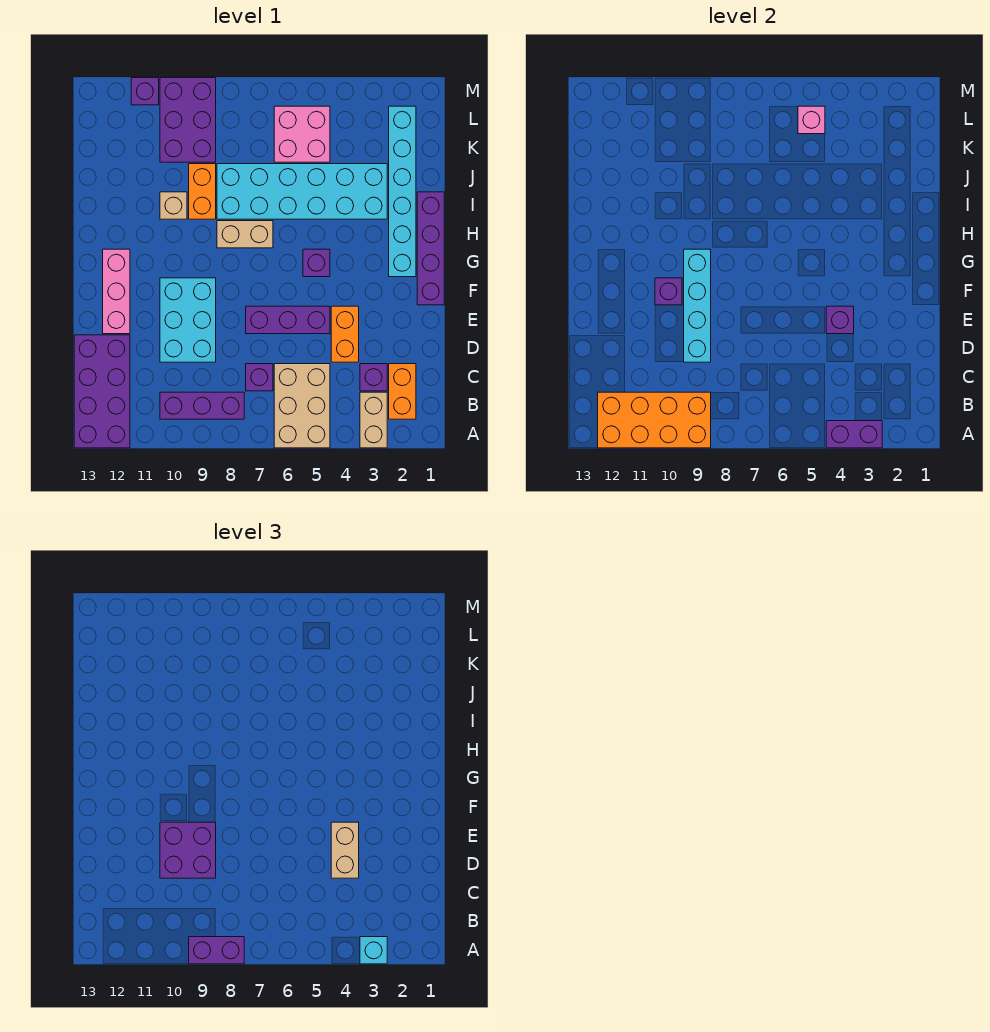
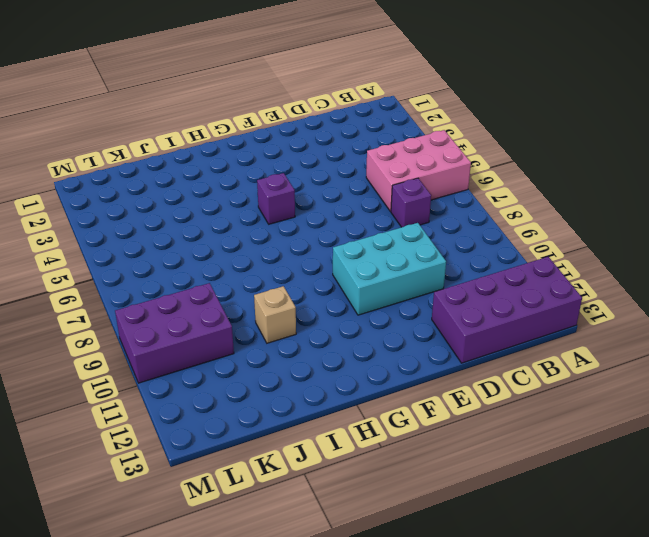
pink 2x3 brick [366,130,471,212] -> tan 2x3 brick [274,364,330,448]
none -> tan 1x2 brick [360,392,387,448]
none -> orange 1x2 brick [389,364,416,419]
none -> purple 1x3 brick [160,392,244,419]
none -> purple 1x1 brick [360,364,387,391]

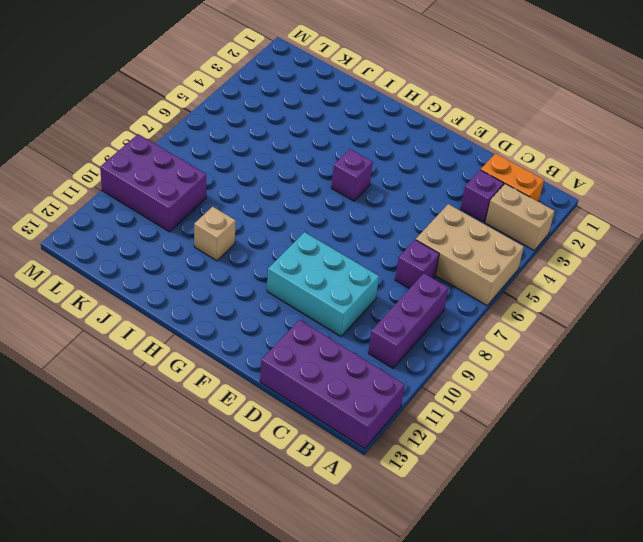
none -> orange 1x2 brick [331,306,359,362]
none -> purple 1x3 brick [246,306,330,334]
none -> pink 1x3 brick [103,249,130,334]
none -> purple 1x4 brick [417,192,444,305]

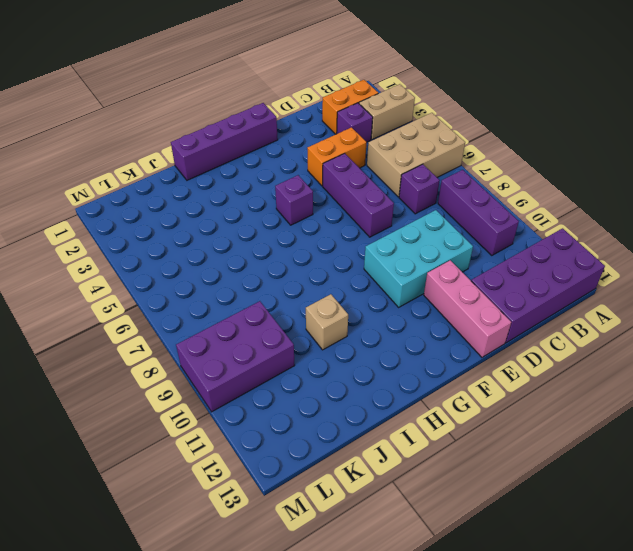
pink 1x3 brick [424,260,511,357] -> pink 1x3 brick turned to [103,249,130,334]
none -> cyan 1x6 brick [389,106,416,277]
none -> tan 1x2 brick [217,221,273,248]
none -> cyan 2x6 brick [217,164,387,219]
none -> orange 1x2 brick [189,164,216,219]

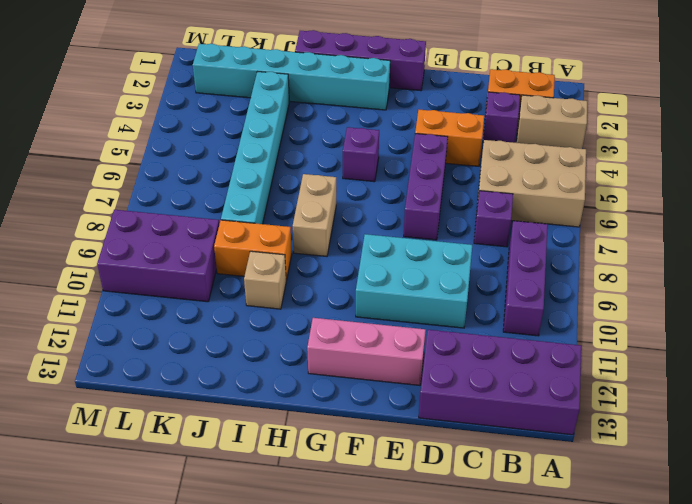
cyan 1x6 brick [221,72,289,224] -> cyan 2x6 brick [217,164,387,219]
none -> pink 2x2 brick [274,106,330,162]
none -> purple 1x1 brick [131,78,159,105]
none -> purple 1x2 brick [826,421,882,448]
none -> orange 2x4 brick [598,392,711,448]

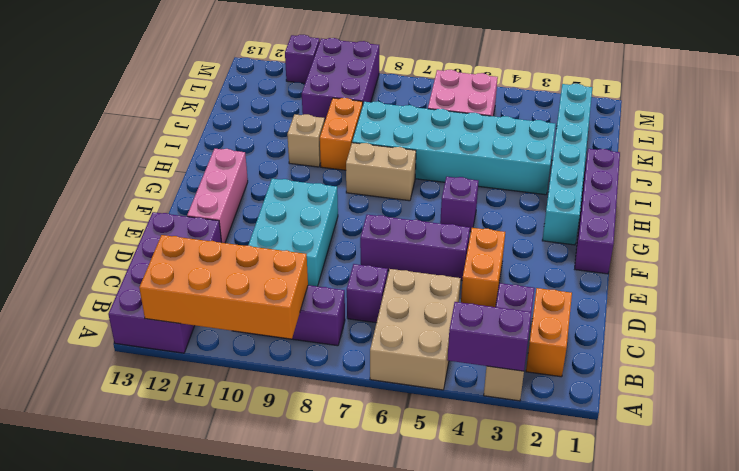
none -> cyan 1x4 brick [684,249,711,362]
none -> purple 1x1 brick [826,306,854,334]
none -> purple 1x1 brick [655,278,682,305]
none -> pink 1x1 brick [798,106,825,134]

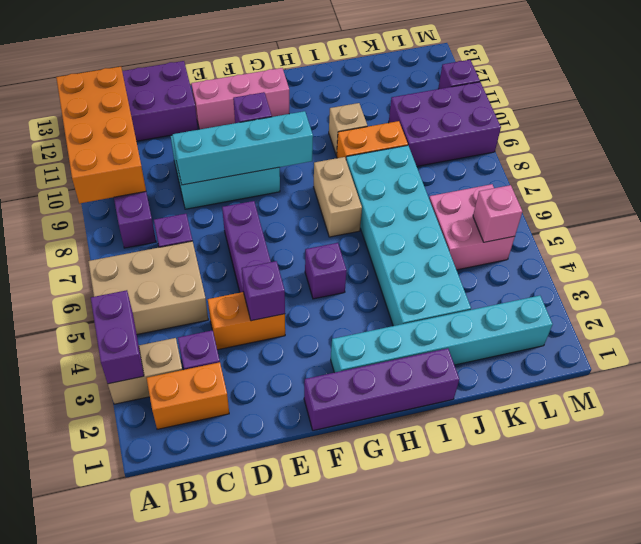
none -> cyan 1x1 brick [360,937,387,964]
none -> purple 1x2 brick [189,937,244,964]
none -> tan 1x2 brick [331,822,359,878]
none -> purple 2x2 brick [160,822,216,878]

